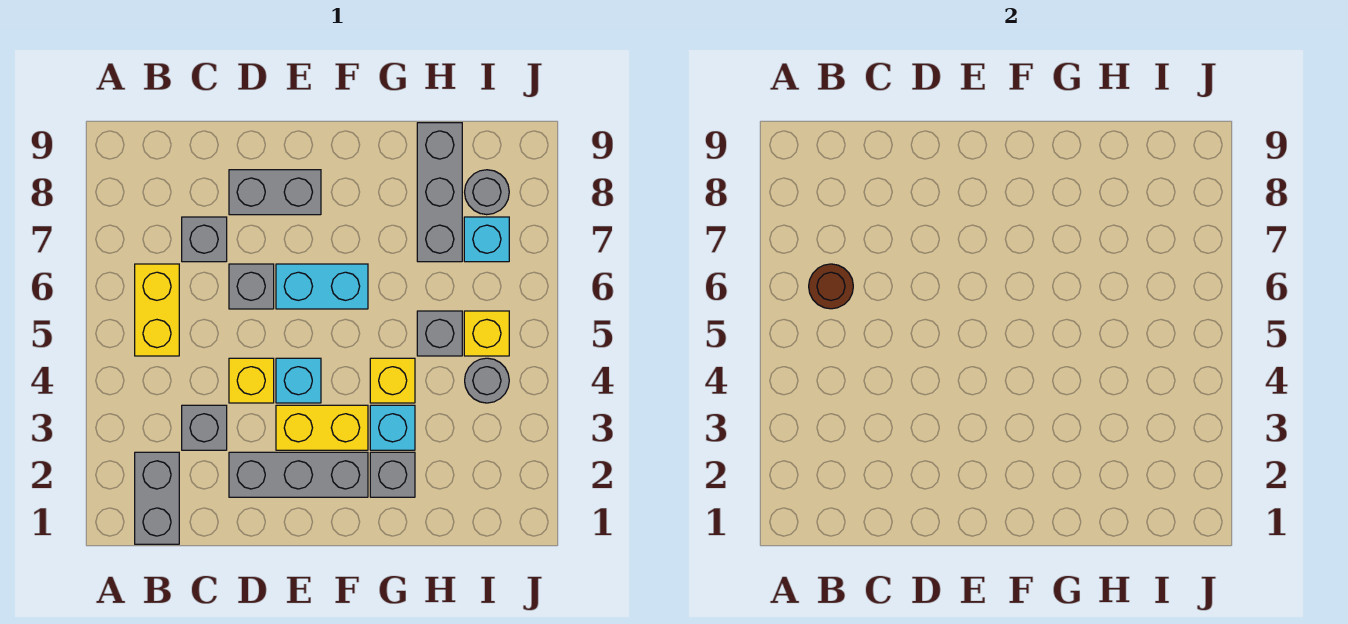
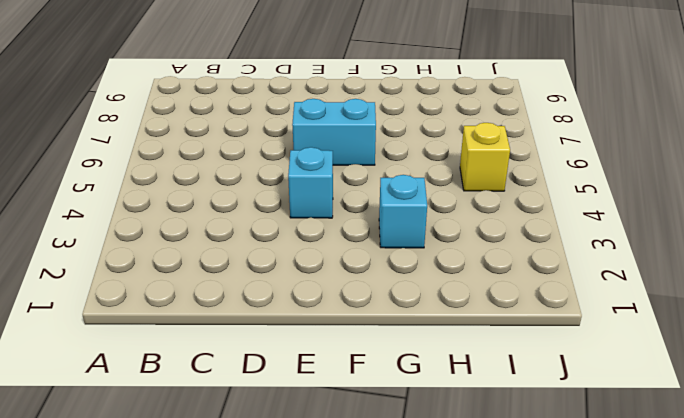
none -> grey 1x2 brick [135,452,179,544]
none -> yellow 1x2 brick [135,264,179,356]
none -> grey 1x1 brick [182,405,227,450]

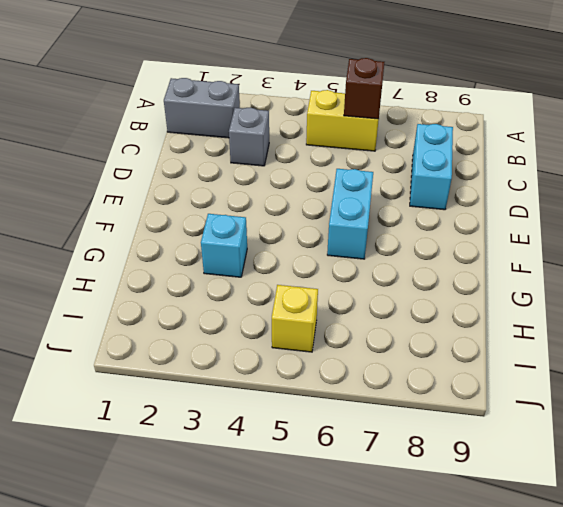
brown 1x1 brick [344,58,384,119] -> brown 1x1 round brick [809,264,853,309]
cyan 1x2 brick [410,124,453,210] -> grey 1x2 brick [229,170,321,215]
none -> grey 1x1 brick [182,217,227,262]
none -> grey 1x3 brick [229,452,368,497]
none -> yellow 1x1 brick [229,358,274,403]

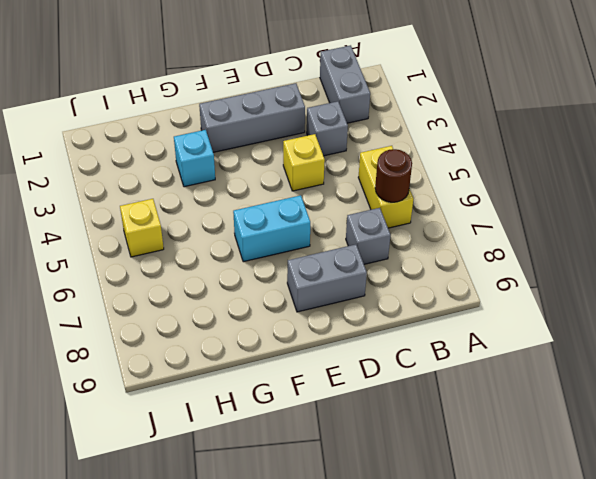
none -> grey 1x1 brick [229,264,274,309]
none -> yellow 1x2 brick [276,405,368,450]
none -> cyan 1x1 brick [276,358,321,403]

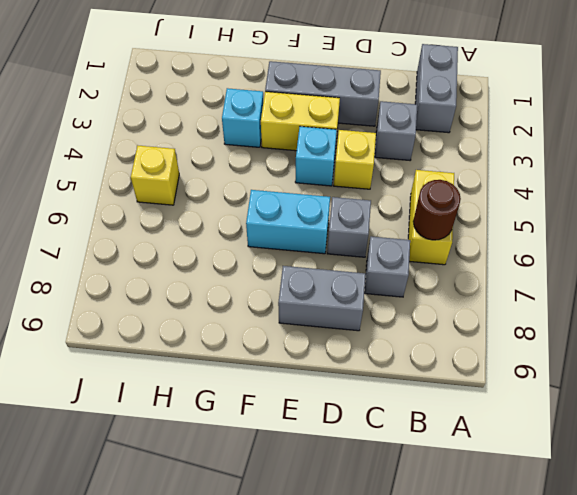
none -> grey 1x1 brick [370,452,415,497]
none -> yellow 1x1 brick [370,358,415,403]
none -> grey 1x1 brick [417,311,462,356]

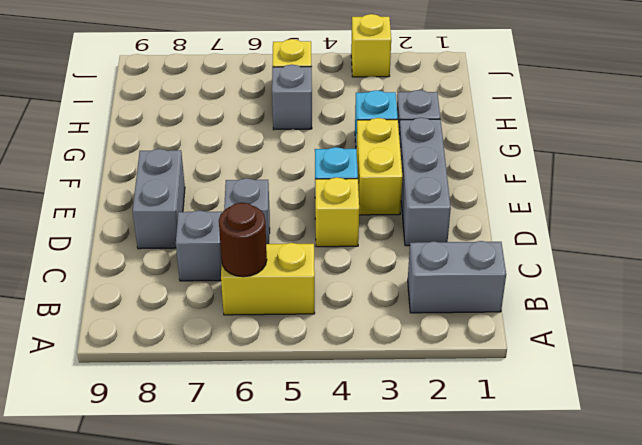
yellow 1x1 brick [351,14,391,77] -> yellow 1x1 brick moved to [370,358,415,403]
none -> grey 1x1 brick [182,405,227,450]
none -> cyan 1x2 brick [276,264,368,309]
none -> grey 1x3 brick [417,123,462,262]

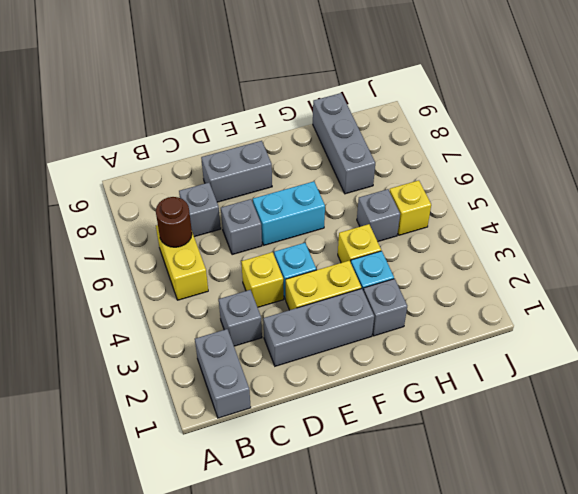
none -> grey 1x1 round brick [465,358,509,403]
none -> cyan 1x1 brick [464,217,509,262]
none -> grey 1x1 round brick [465,170,509,215]

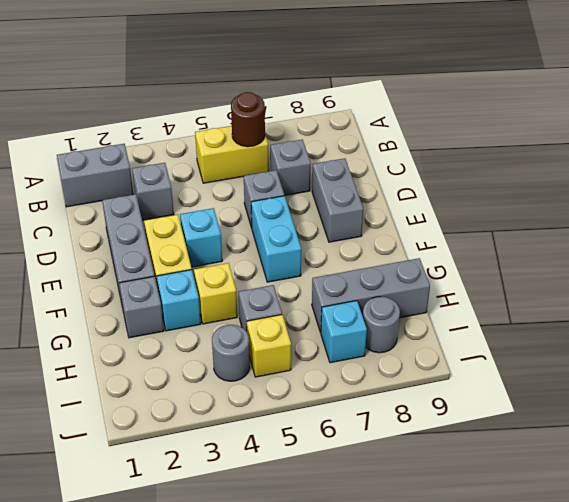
none -> yellow 1x1 brick [229,358,274,403]

